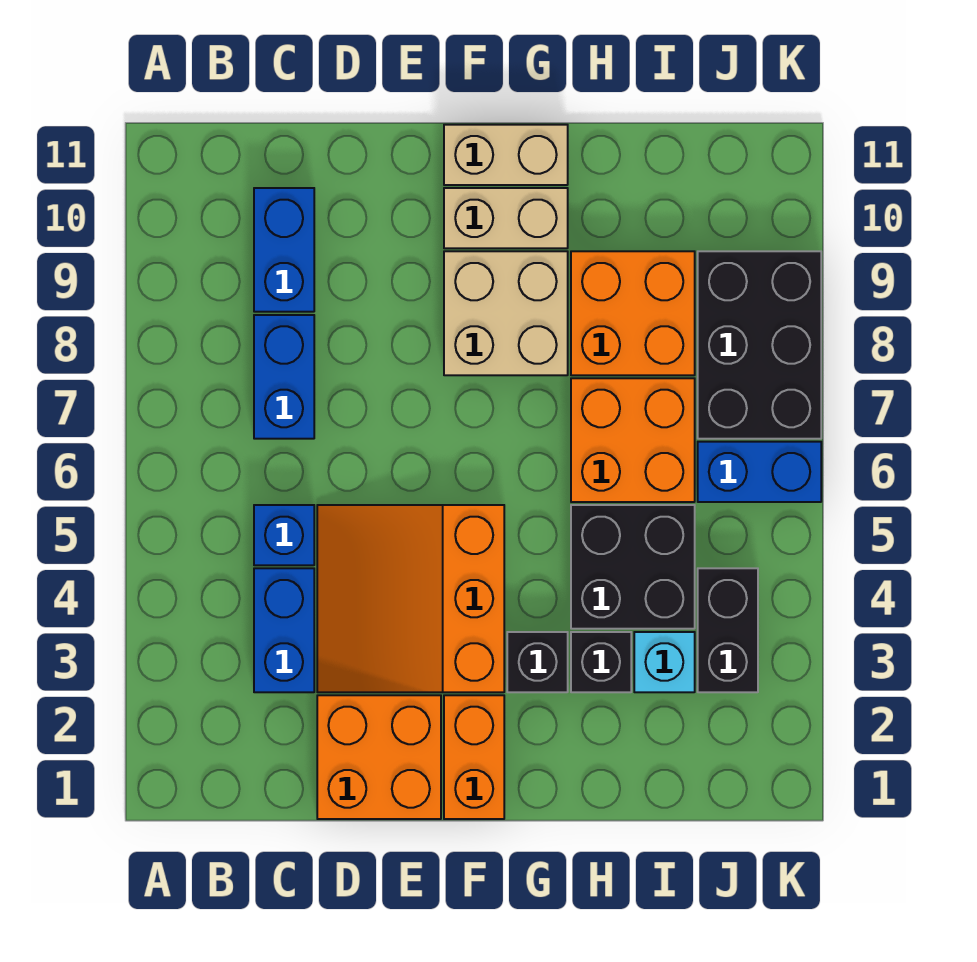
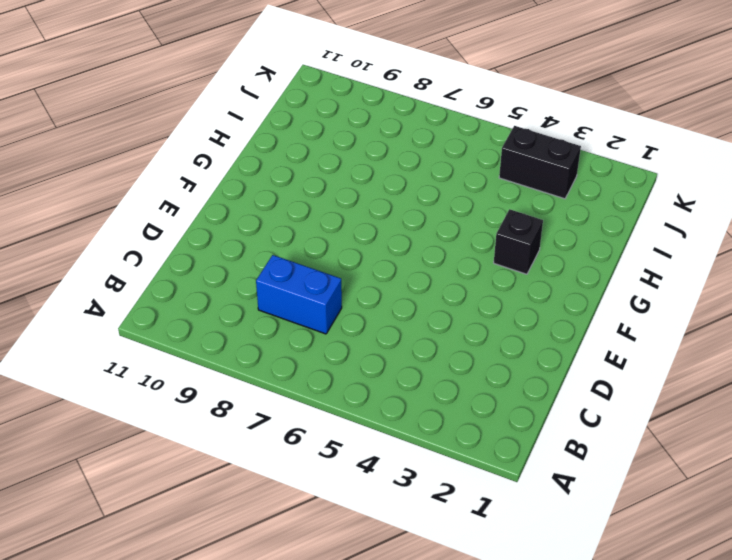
none -> blue 1x2 brick [254,568,314,692]
none -> blue 1x1 brick [254,505,314,565]
none -> blue 1x2 brick [254,188,314,312]

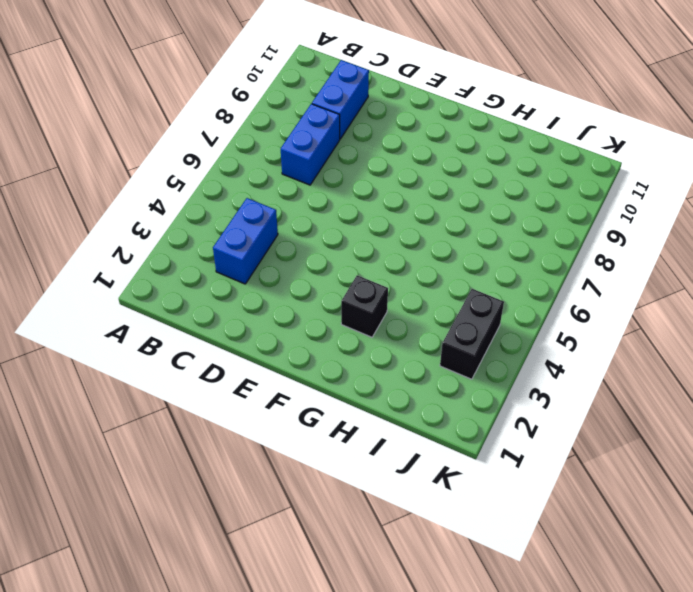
none -> blue 1x1 brick [254,505,314,565]
none -> orange 2x2 brick [317,695,441,819]
none -> orange 3x3 slope [317,505,504,692]

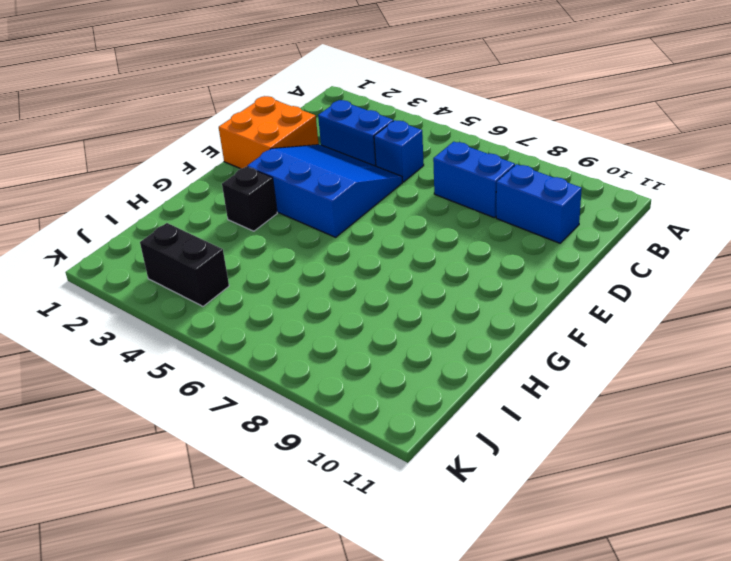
blue 3x3 slope [247,145,402,237] -> orange 3x3 slope [317,505,504,692]
none -> orange 1x2 brick [444,695,504,819]
none -> tan 2x2 brick [444,251,568,375]
none -> tan 1x2 brick [444,188,568,248]

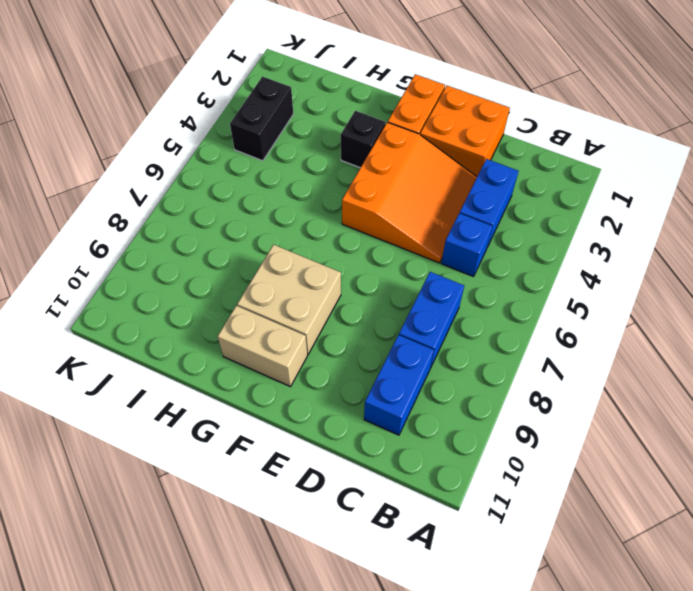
none -> tan 1x2 brick [444,125,568,185]
none -> black 1x1 brick [571,632,631,692]
none -> black 2x2 brick [571,505,695,629]

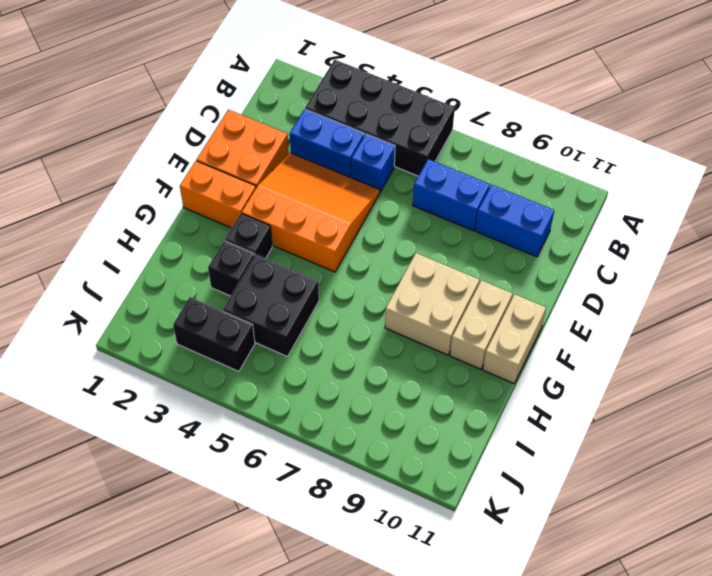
black 2x4 brick [305,60,455,176] -> none
none -> orange 2x2 brick [571,378,695,502]
none -> orange 2x2 brick [571,251,695,375]
none -> cyan 1x1 brick [634,632,695,692]

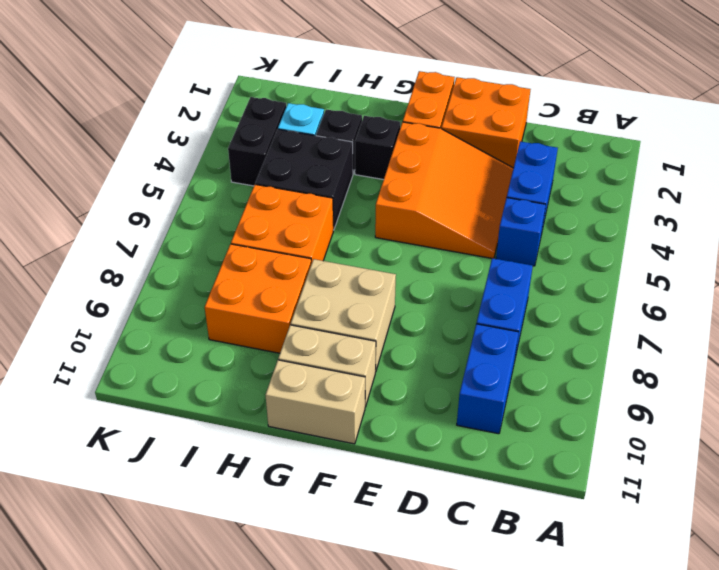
none -> blue 1x2 brick [698,442,821,502]
none -> black 2x3 brick [698,251,821,439]

